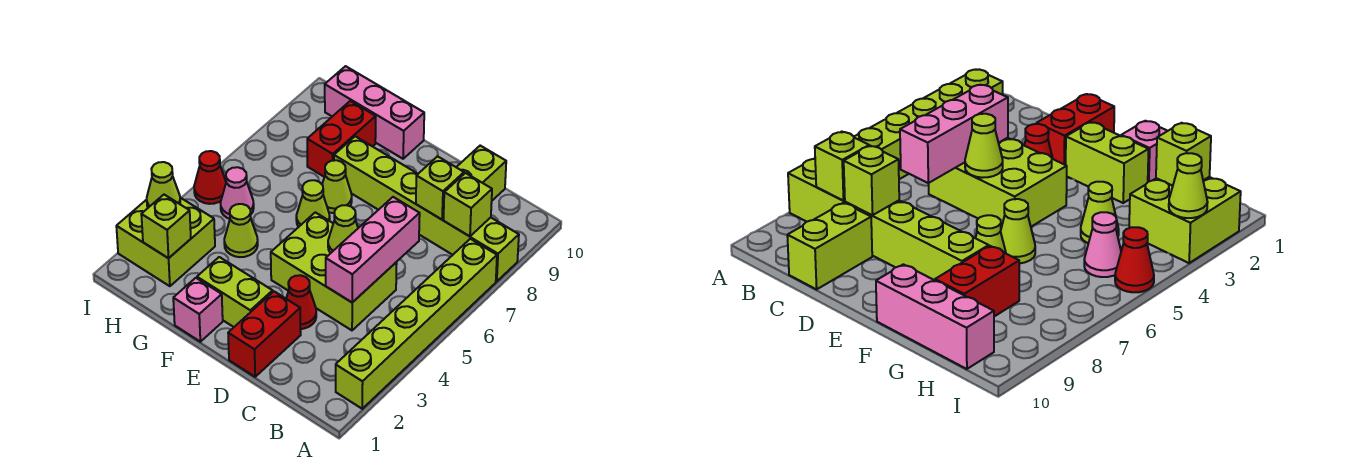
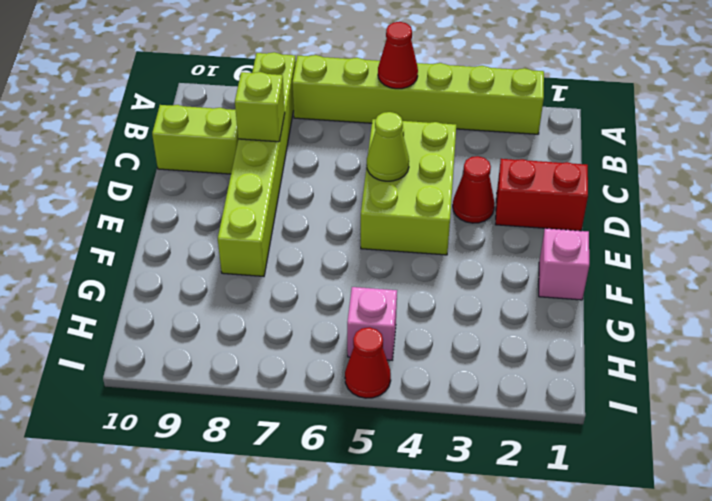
red 1x1 cone [378,22,418,89] -> none
pink 1x1 brick [347,287,397,360] -> pink 1x1 cone [221,167,254,219]
none -> lime 1x2 brick [197,257,273,327]
none -> lime 1x1 cone [296,180,330,227]
none -> lime 1x1 cone [322,160,352,213]

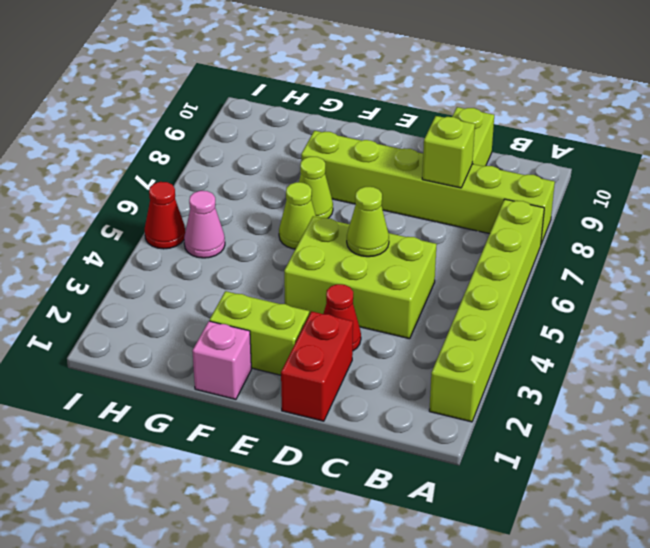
none -> pink 1x3 brick [325,66,424,159]
none -> lime 1x1 cone [224,204,258,257]
none -> red 1x2 brick [307,101,376,177]

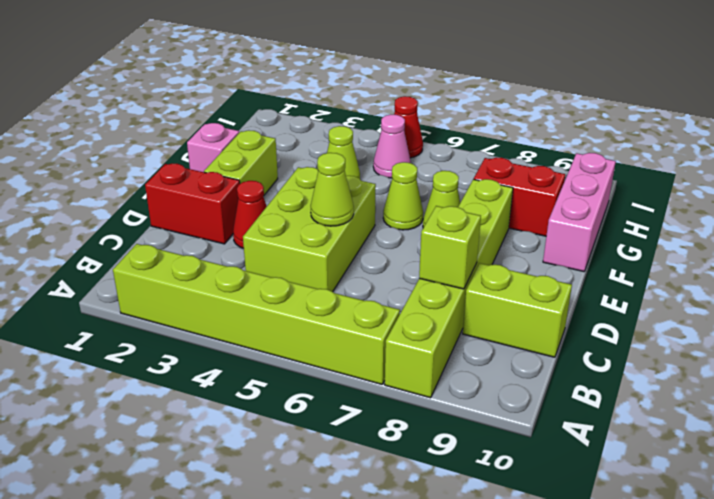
none -> lime 2x2 brick [116,198,215,286]
none -> lime 1x1 brick [443,173,492,236]
none -> pink 1x3 brick [326,197,420,302]

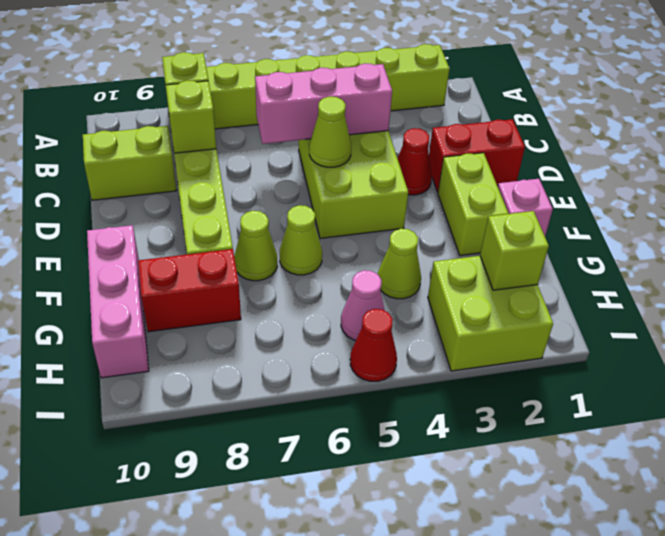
none -> lime 1x1 cone [147,162,180,208]

